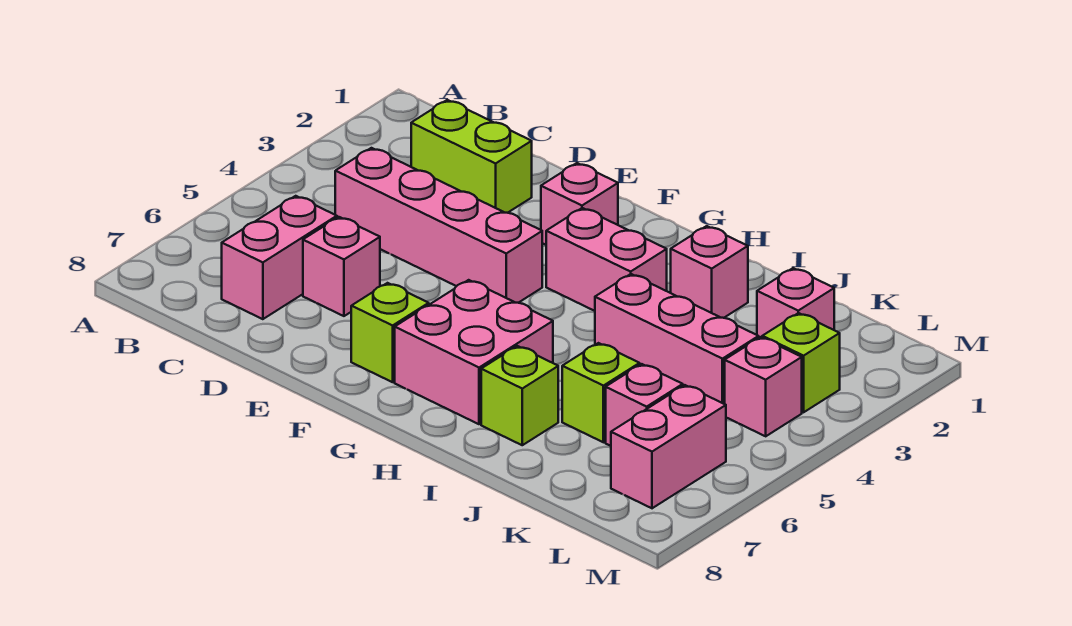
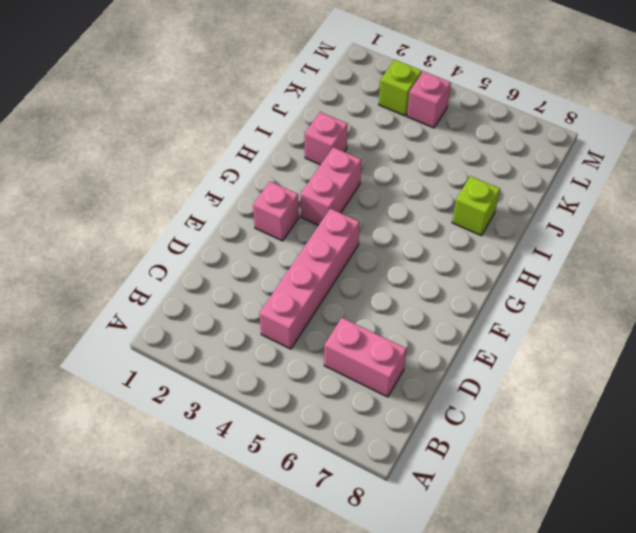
none -> lime 1x2 brick [411,100,532,213]
none -> pink 1x1 brick [303,217,380,316]
none -> lime 1x1 brick [351,283,429,382]

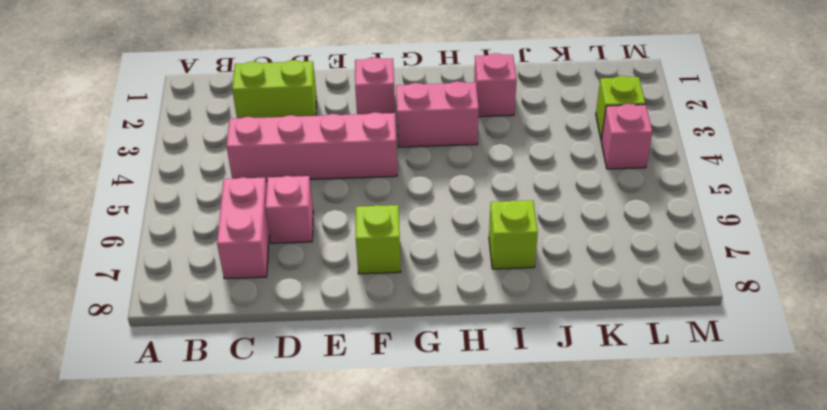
none -> pink 2x2 brick [395,280,553,424]
none -> pink 1x3 brick [595,274,759,404]
none -> lime 1x1 brick [562,343,640,442]

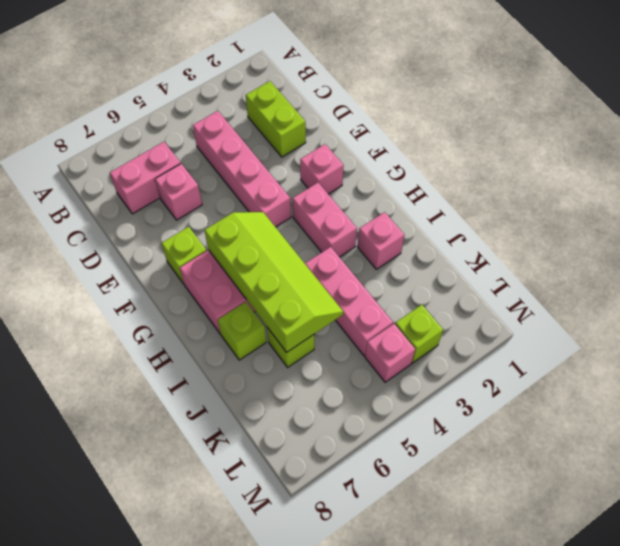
lime 2x4 slope [204,212,343,352] -> none
none -> pink 1x1 brick [757,268,834,338]
none -> pink 1x1 brick [606,364,683,446]
none -> pink 1x2 brick [611,385,726,508]

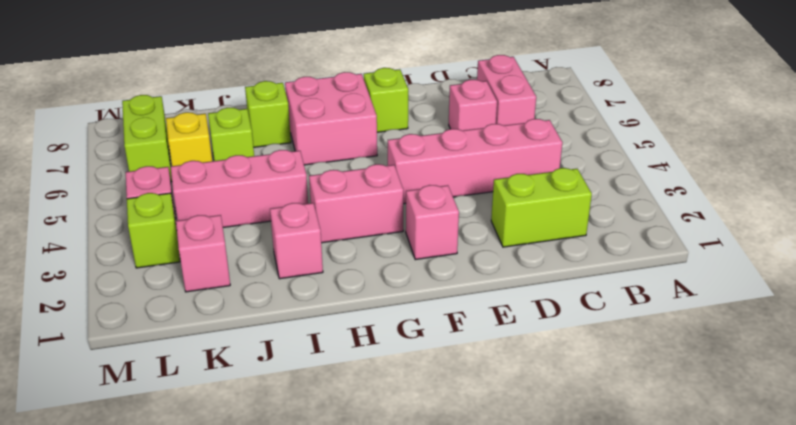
yellow 1x1 brick [166,112,212,166] -> pink 1x1 brick [606,364,683,446]
lime 1x2 brick [122,95,172,182] -> pink 1x2 brick [611,385,726,508]

